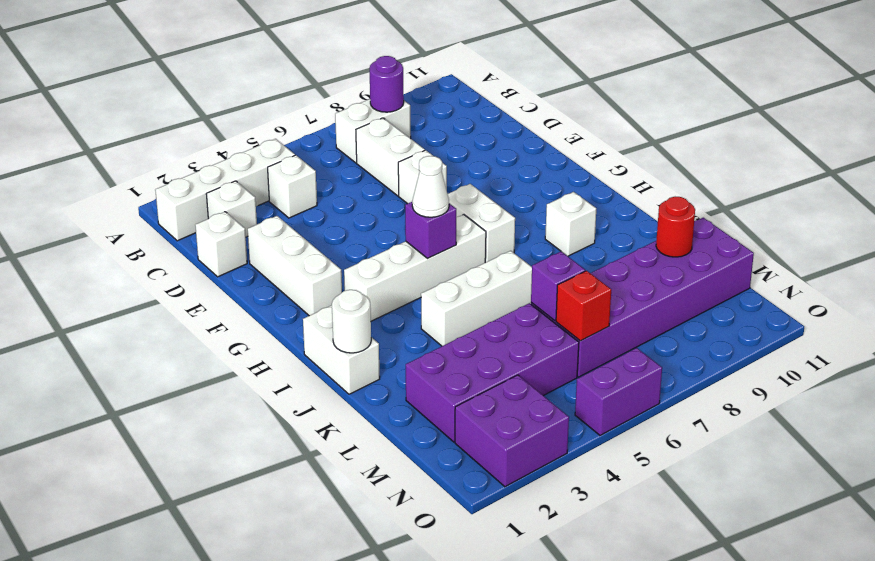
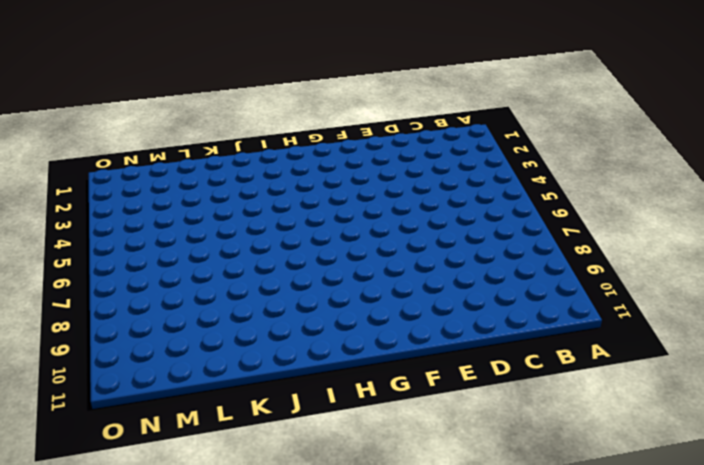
none -> white 1x4 brick [155,139,295,241]
none -> white 1x2 brick [335,99,411,163]
none -> white 1x1 brick [206,181,257,237]

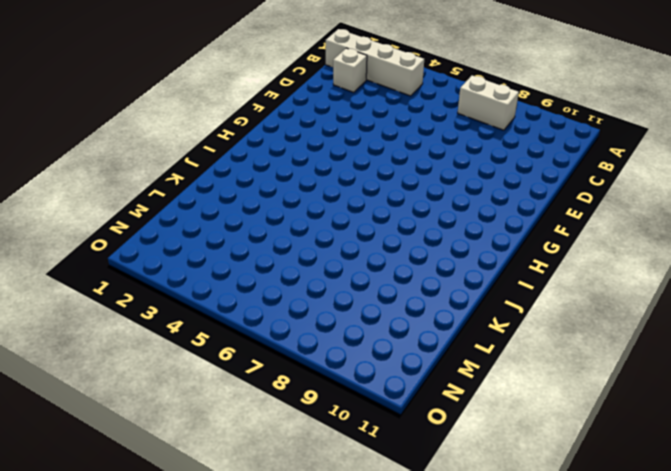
none -> white 1x1 brick [268,155,317,218]
none -> white 1x2 brick [356,118,425,196]
none -> white 1x1 brick [195,212,247,277]

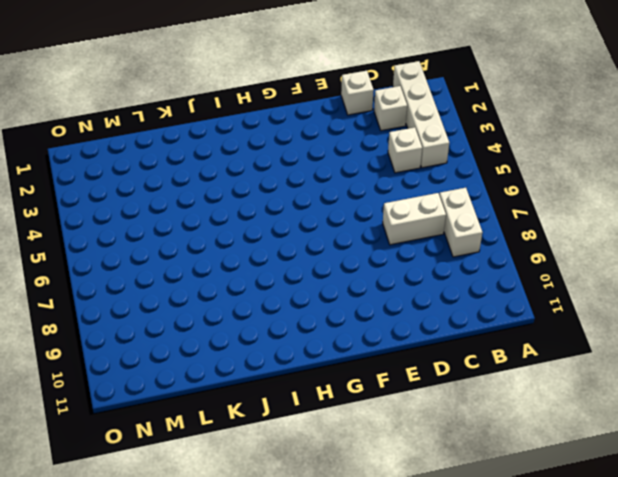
none -> white 1x3 brick [248,216,342,316]
none -> white 1x1 brick [398,150,447,204]
none -> white 1x2 brick [448,184,515,262]

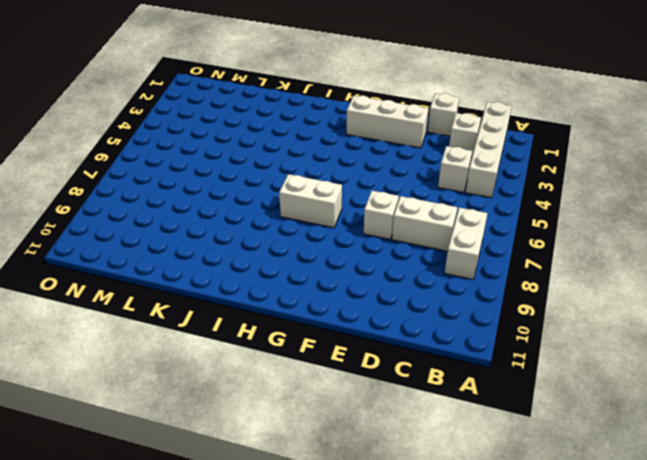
none -> white 1x4 brick [344,215,486,321]
none -> white 1x2 brick [303,305,380,394]
none -> white 1x1 brick [545,192,596,256]

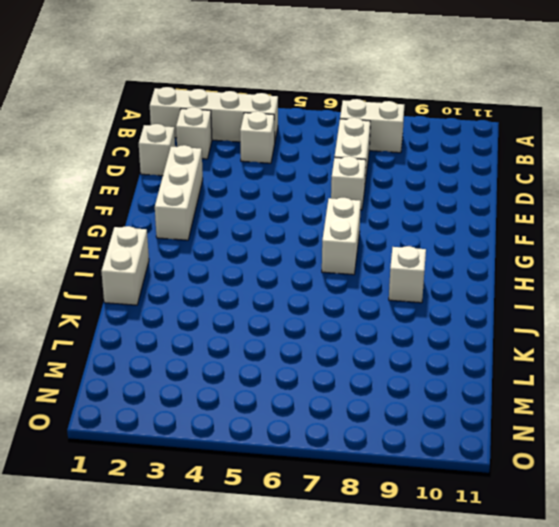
none -> white 1x4 brick [344,215,486,321]
none -> white 1x3 brick [421,251,532,346]
none -> purple 2x4 brick [406,303,579,442]

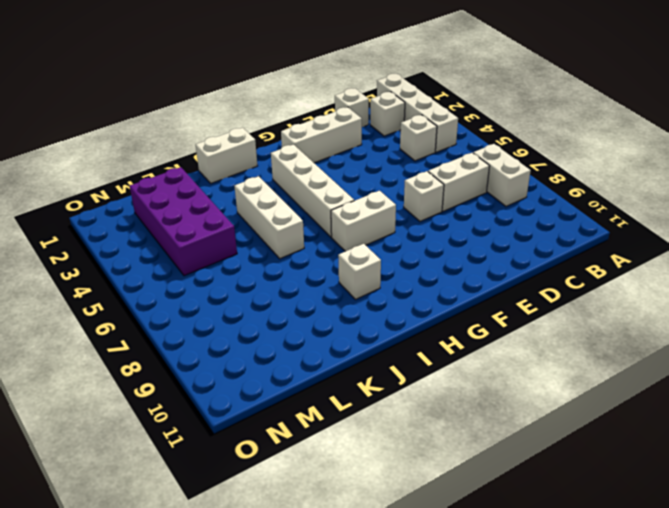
none -> purple 2x6 brick [531,218,754,377]
none -> purple 2x2 brick [455,375,569,487]
none -> purple 1x2 brick [575,348,662,435]

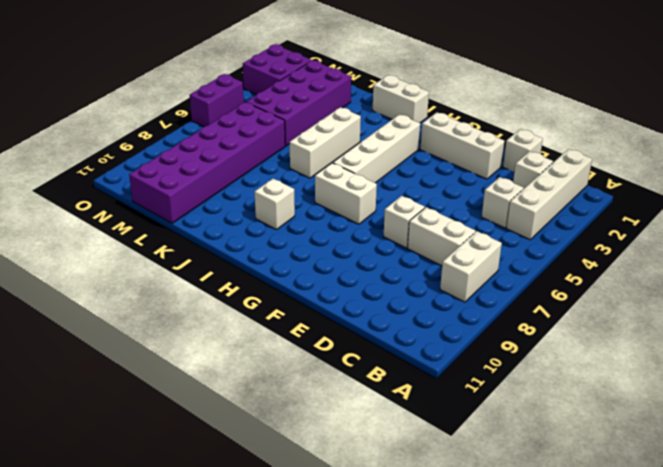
none -> purple 1x1 round brick [370,56,404,112]
none -> purple 1x1 brick [405,202,456,258]
none -> white 1x1 round brick [332,290,371,353]

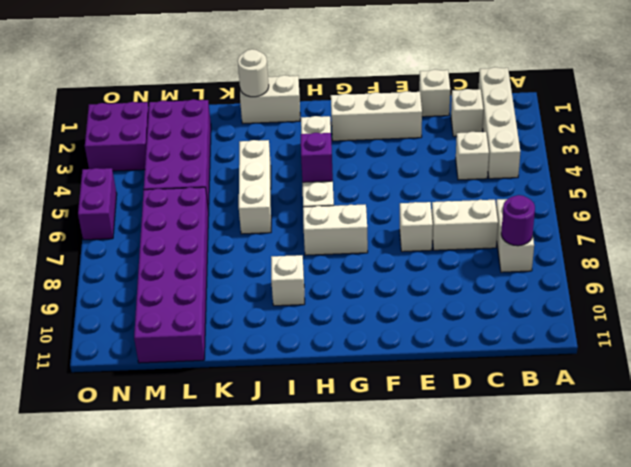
none -> purple 1x1 brick [531,252,585,321]
none -> red 1x1 round brick [656,197,695,257]
none -> red 1x1 brick [556,271,611,341]

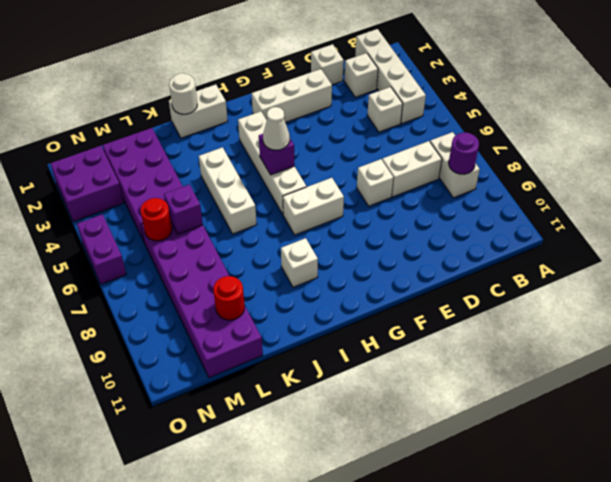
red 1x1 round brick [140,198,172,241] -> red 1x1 brick [556,271,611,341]

